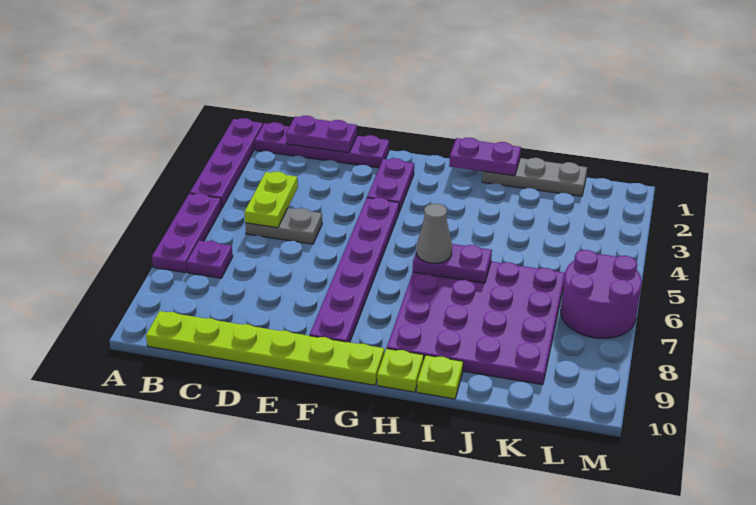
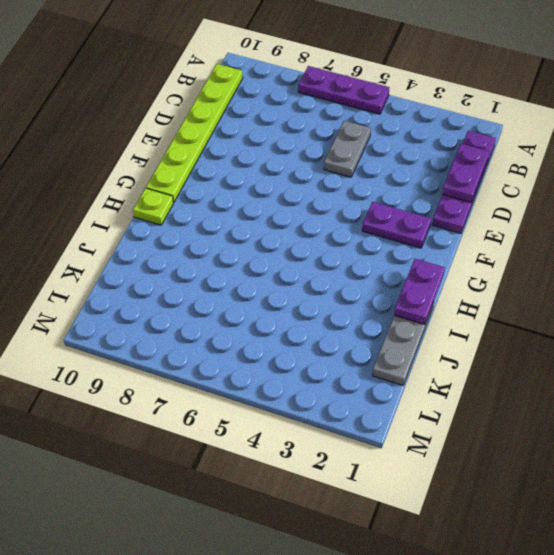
none -> purple 1x4 plate [190,118,263,207]
none -> purple 1x1 plate [187,241,233,278]
none -> purple 1x6 plate [310,198,399,342]

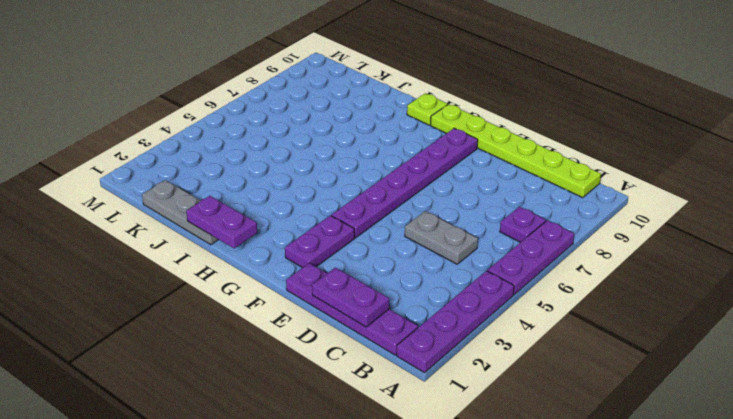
none -> purple 4x4 plate [387,261,565,385]
none -> lime 1x1 plate [417,355,463,399]
none -> purple 2x2 round brick [561,250,642,338]

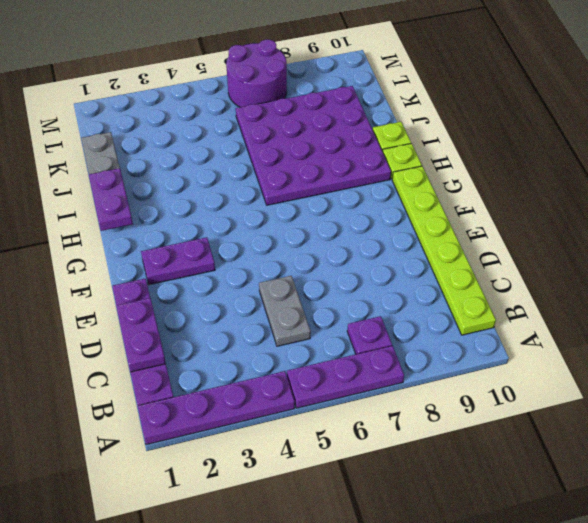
none -> purple 1x6 plate [310,198,399,342]
none -> lime 1x2 plate [245,172,298,228]
none -> purple 1x2 plate [413,244,492,283]

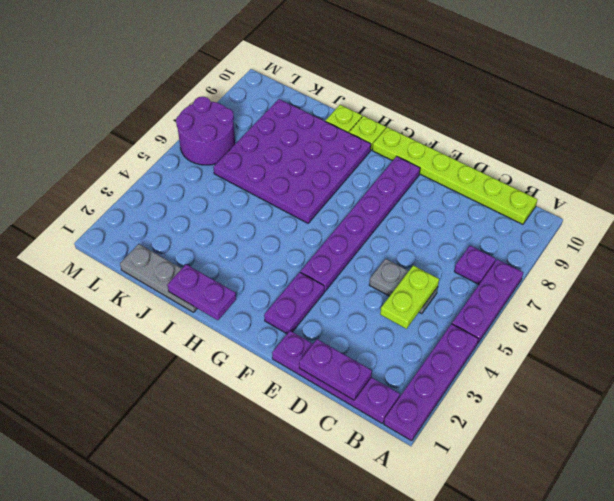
none -> purple 1x2 plate [413,244,492,283]
none -> grey 1x1 cone [416,204,452,263]

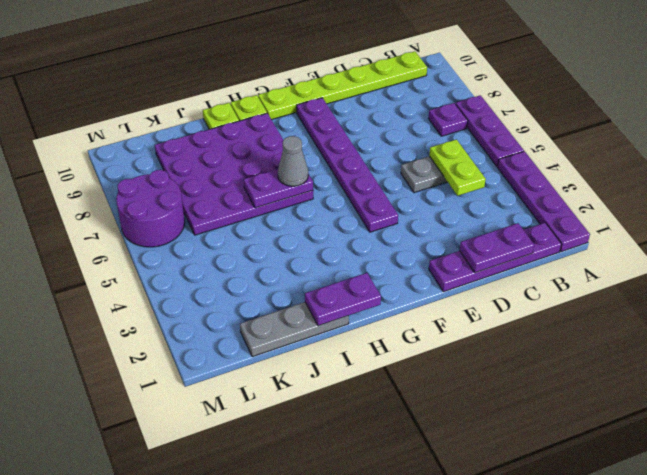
none -> purple 1x2 plate [367,158,414,212]

